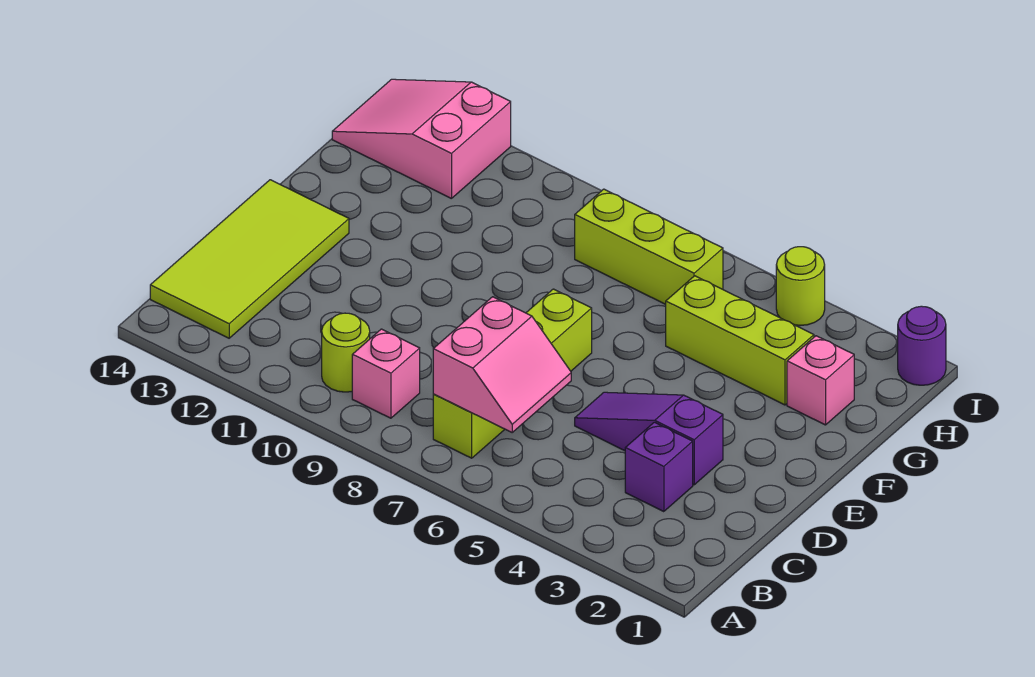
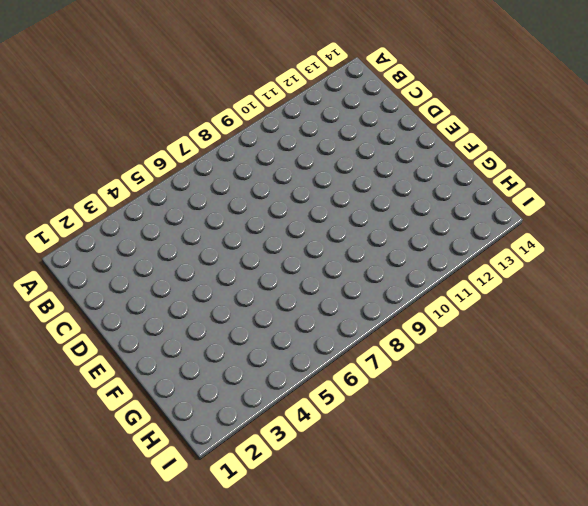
none -> lime 1x4 brick [433,289,592,458]
none -> pink 1x1 brick [352,329,420,418]
none -> lime 1x1 round brick [322,313,370,392]

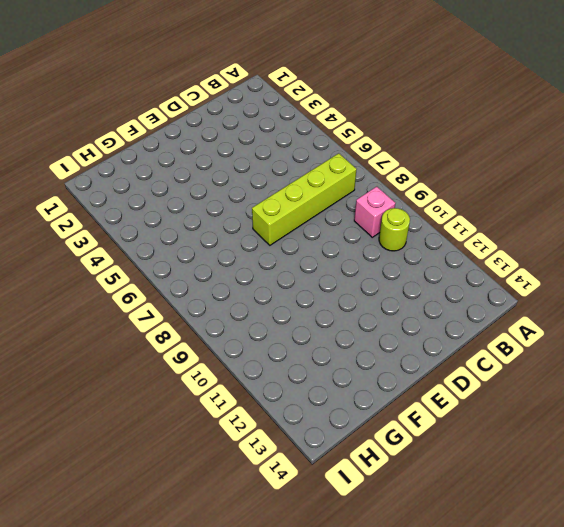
none -> lime 2x4 tile [150,180,349,338]
none -> purple 1x1 brick [625,422,693,512]
none -> purple 1x3 slope [575,392,723,485]

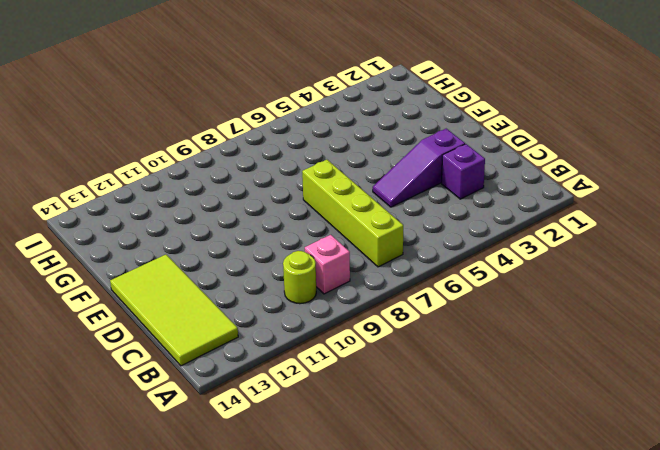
none -> pink 1x1 brick [787,336,854,425]
none -> lime 1x3 brick [666,276,814,405]
none -> lime 1x3 brick [575,189,723,304]

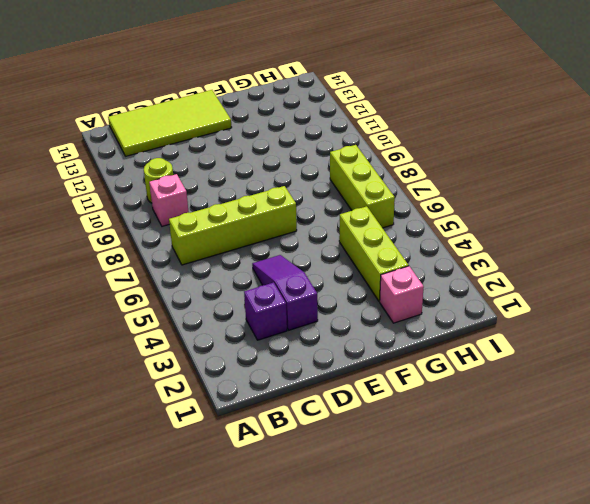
none -> pink 2x3 slope [332,79,511,199]
none -> purple 1x1 round brick [898,306,946,385]
none -> lime 1x1 round brick [776,247,825,326]

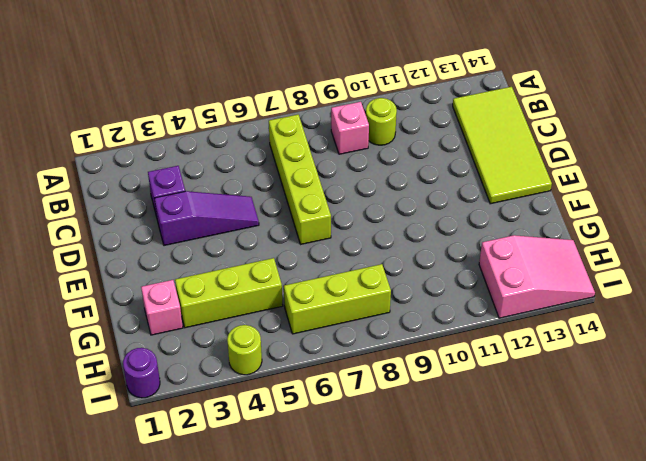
none -> pink 2x2 slope [433,297,571,432]

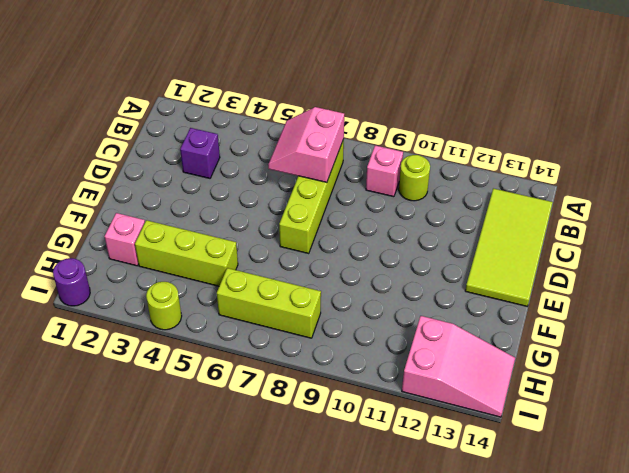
none -> purple 1x3 slope [575,392,723,485]

